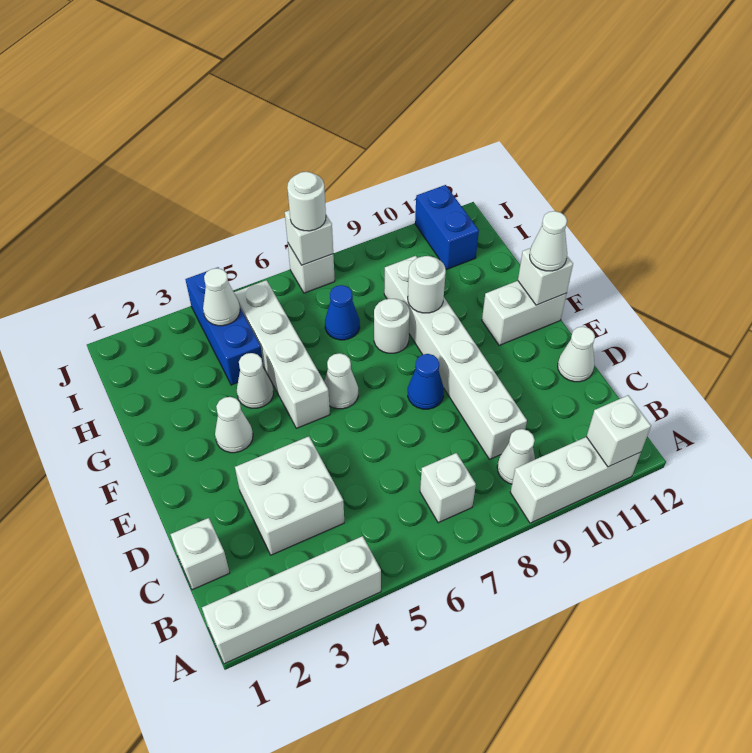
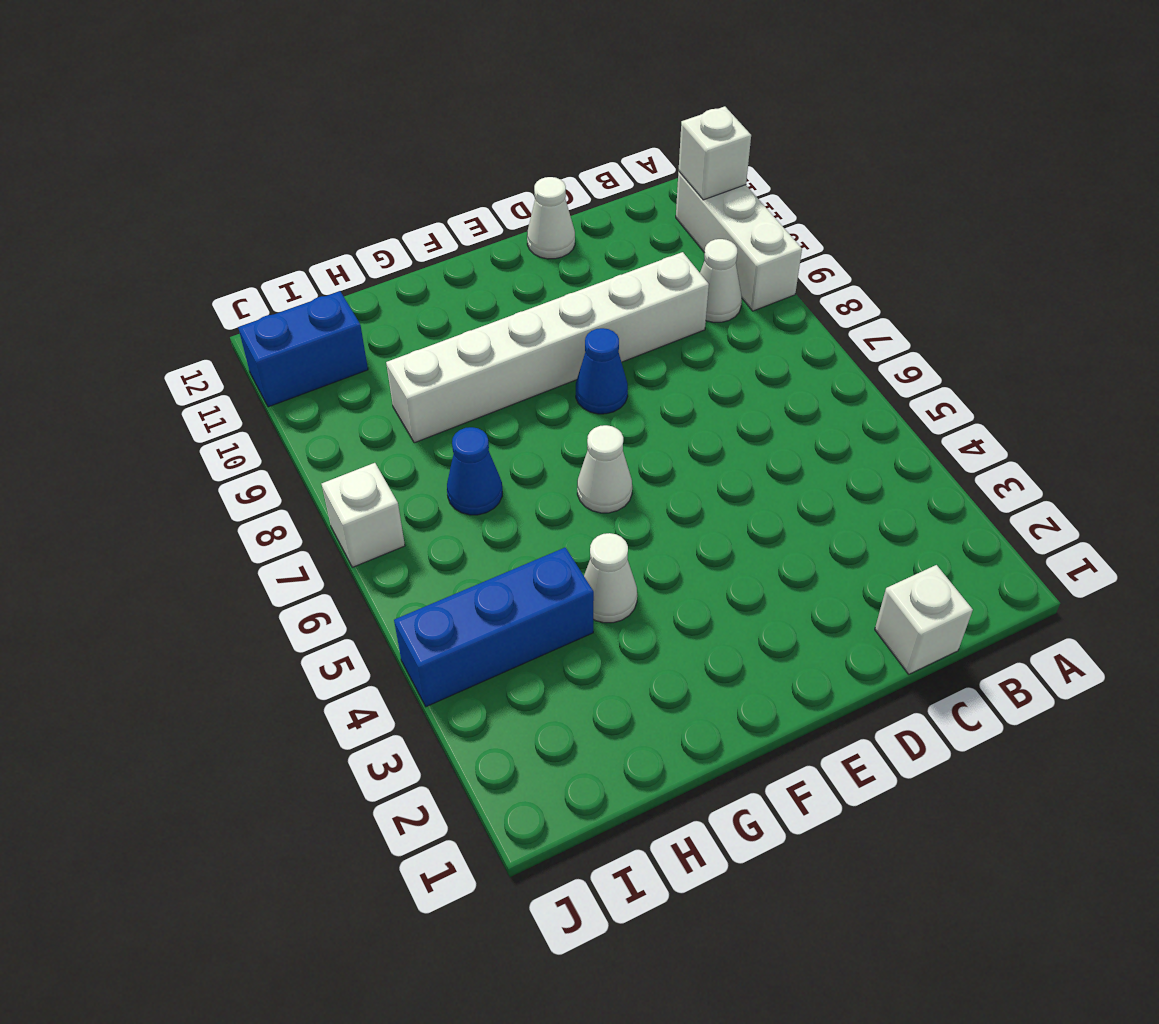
none -> white 1x4 brick [202,536,381,664]
none -> white 1x1 brick [420,453,476,523]
none -> white 2x2 brick [235,436,344,555]

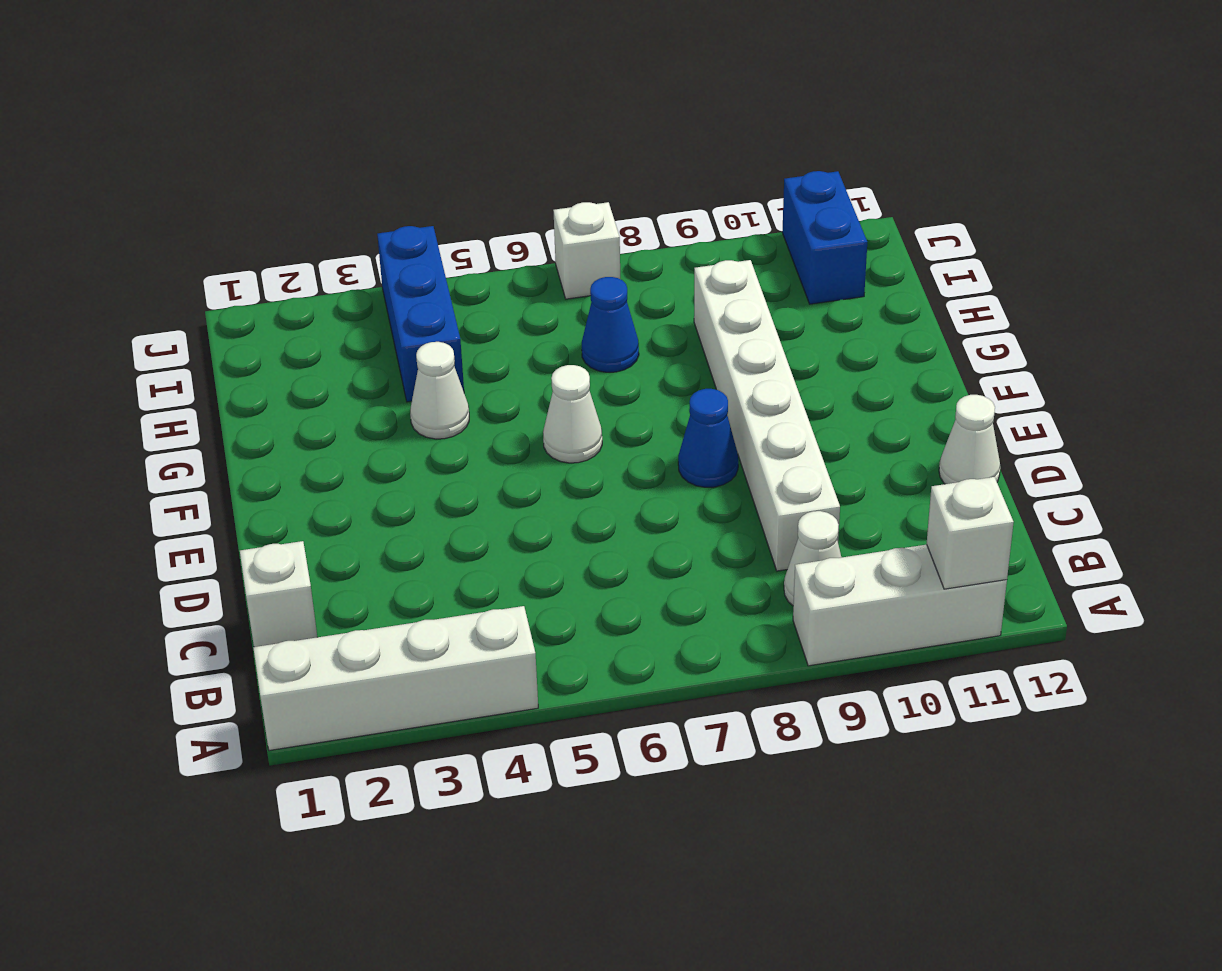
none -> white 1x1 brick [420,453,476,523]
none -> white 2x2 brick [235,436,344,555]
none -> white 1x1 cone [215,397,253,453]

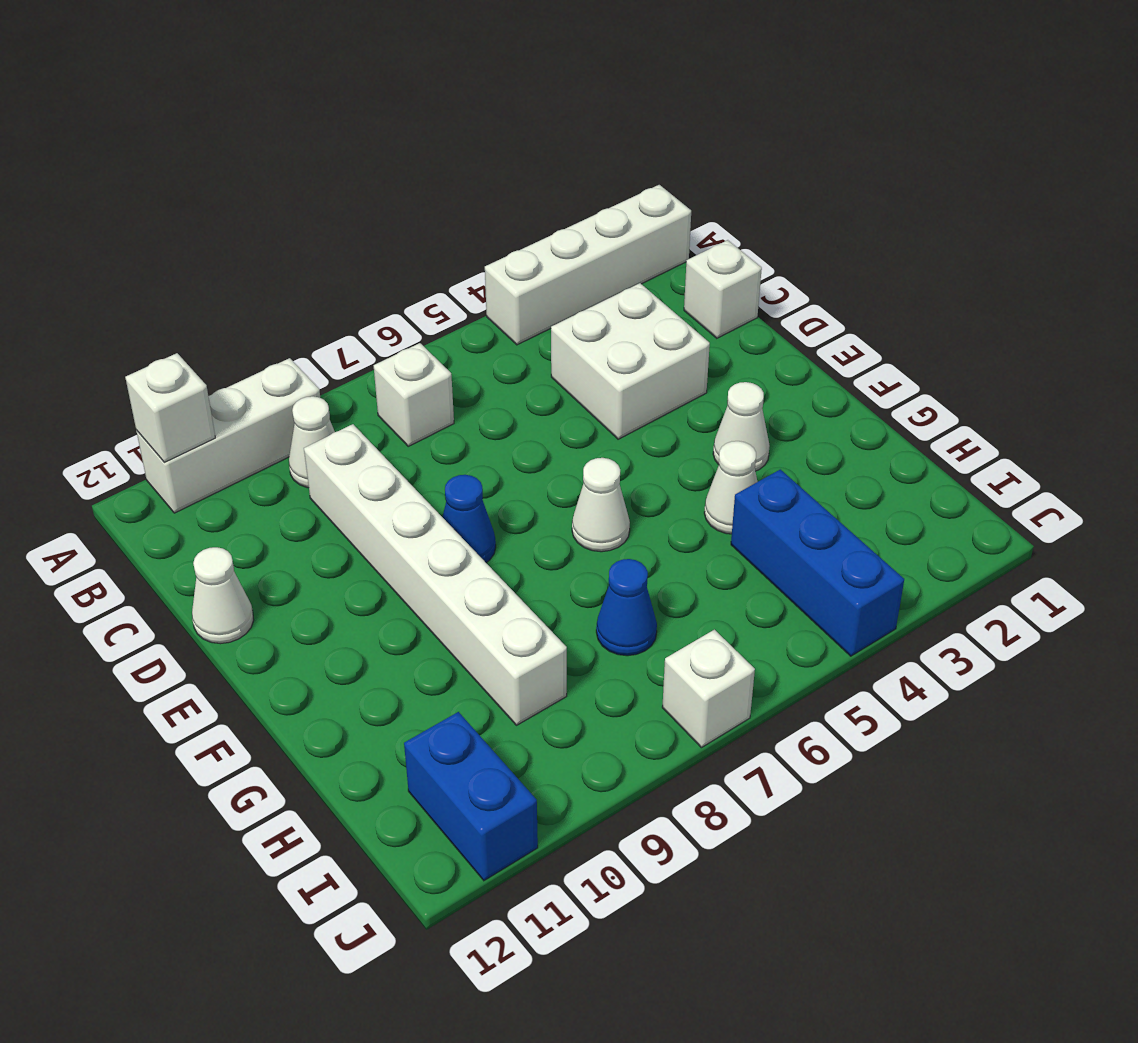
none -> white 1x4 brick [234,280,330,428]
none -> white 1x2 brick [482,281,567,345]
none -> white 1x1 round brick [374,299,410,353]

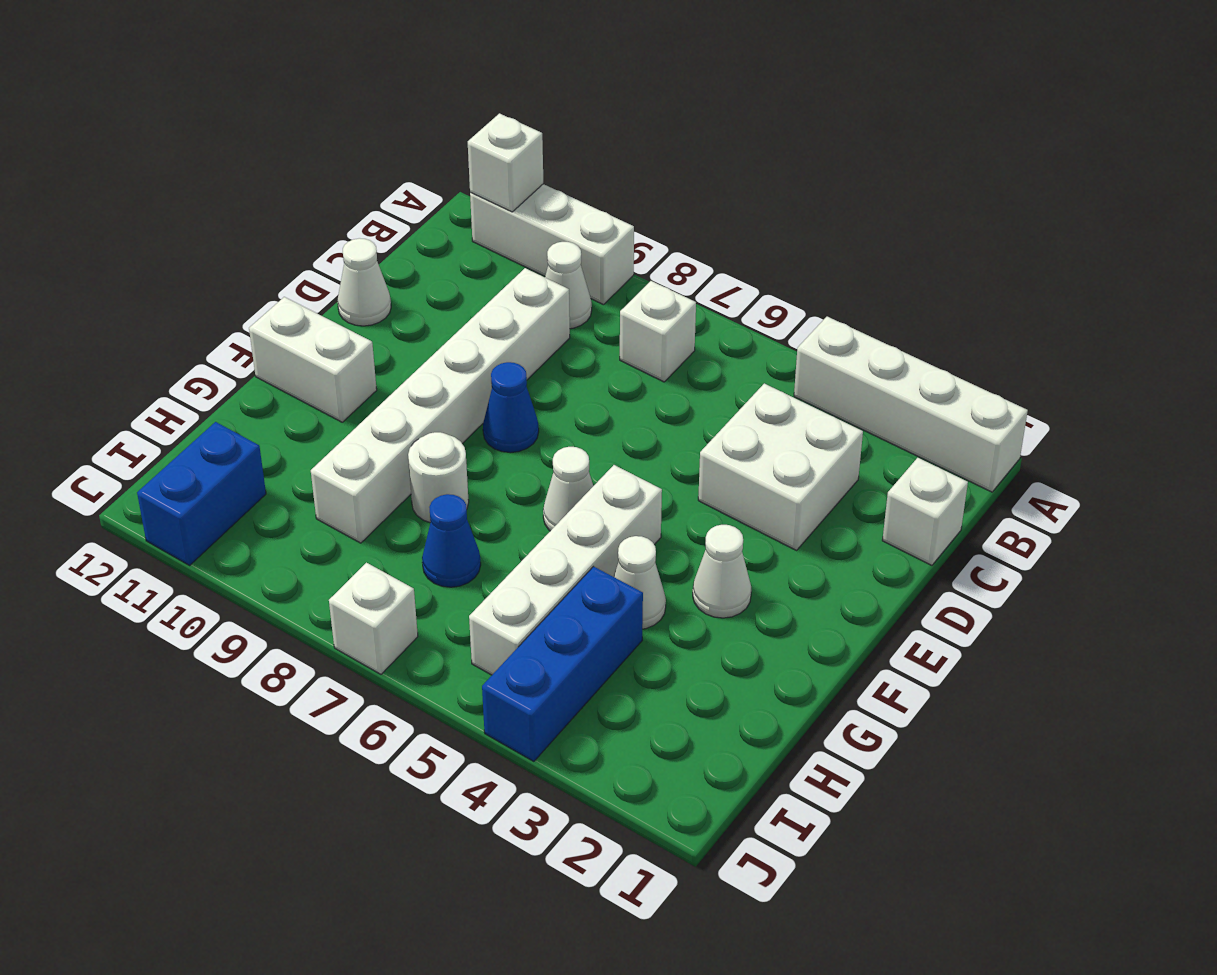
none -> white 1x1 brick [518,248,573,305]
none -> white 1x1 round brick [408,256,446,313]
none -> white 1x1 cone [203,268,240,326]

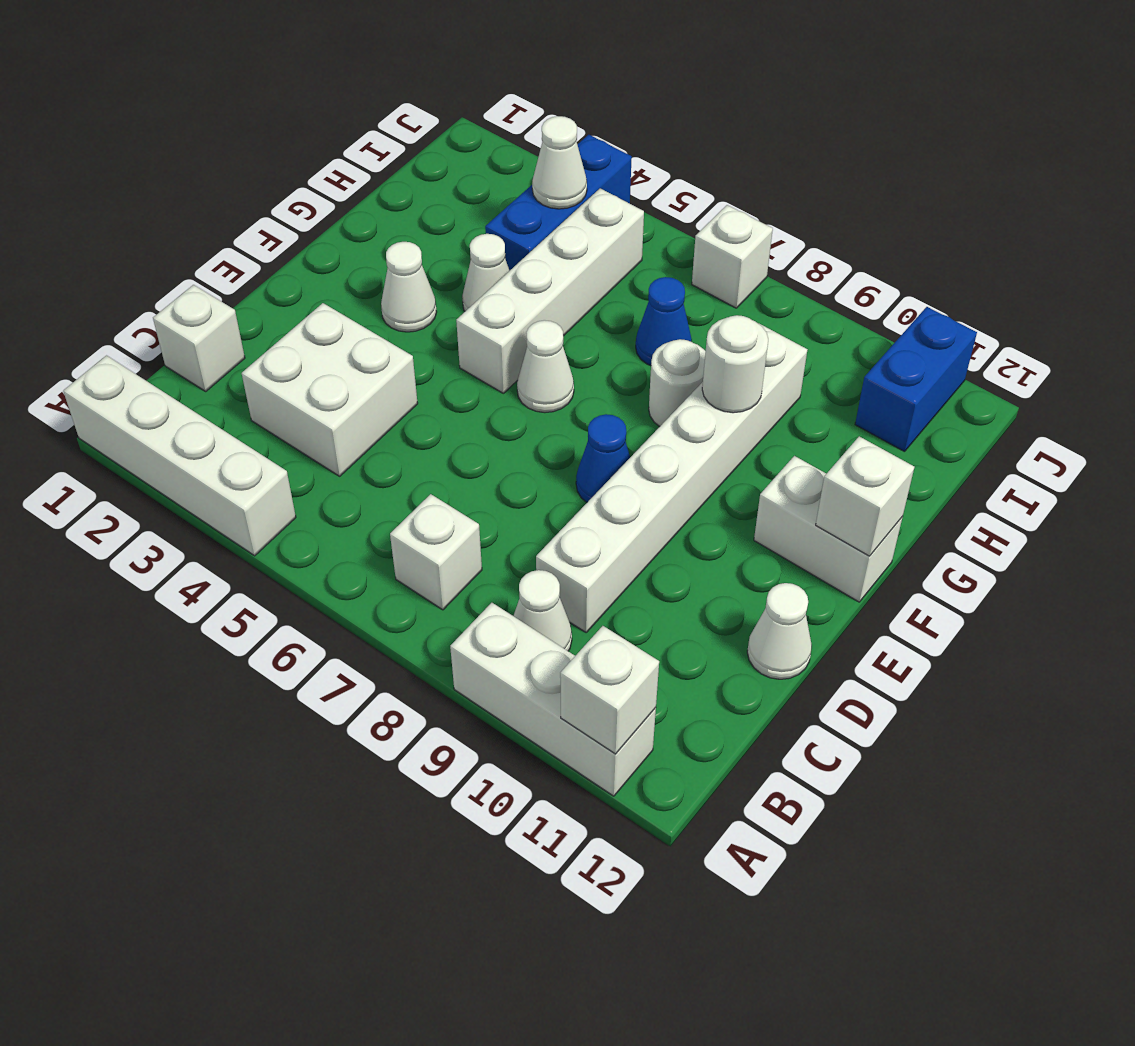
none -> white 1x1 brick [285,211,333,265]
none -> white 1x1 cone [530,211,567,271]
none -> white 1x1 round brick [287,172,326,231]

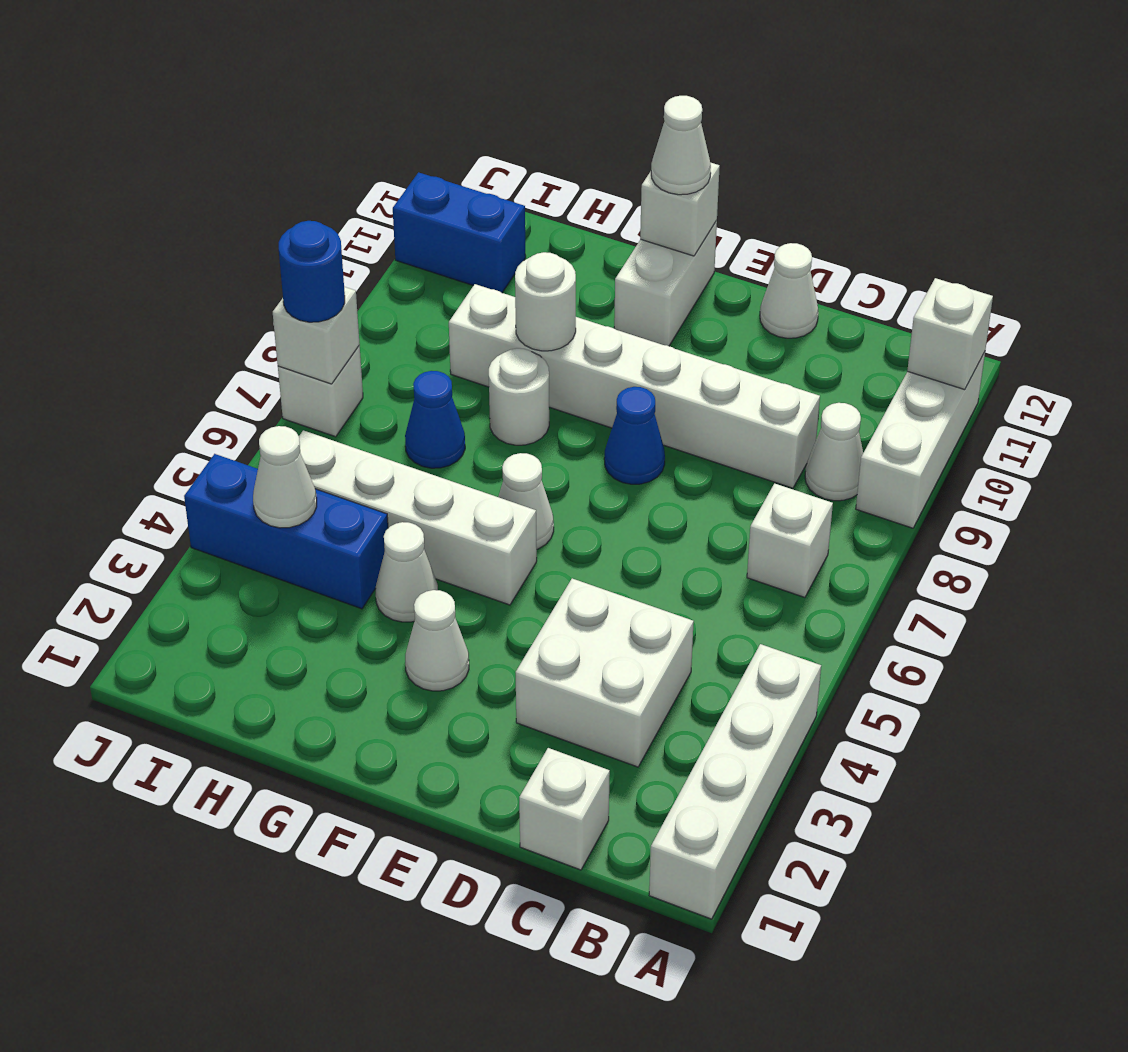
blue 1x1 round brick [279,221,345,322] -> white 1x1 round brick [287,172,326,231]

